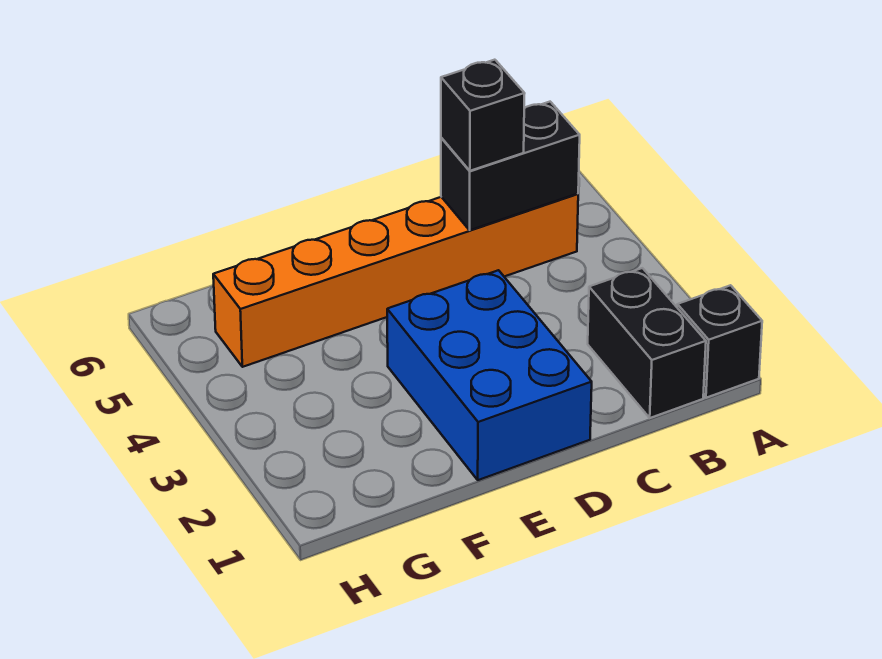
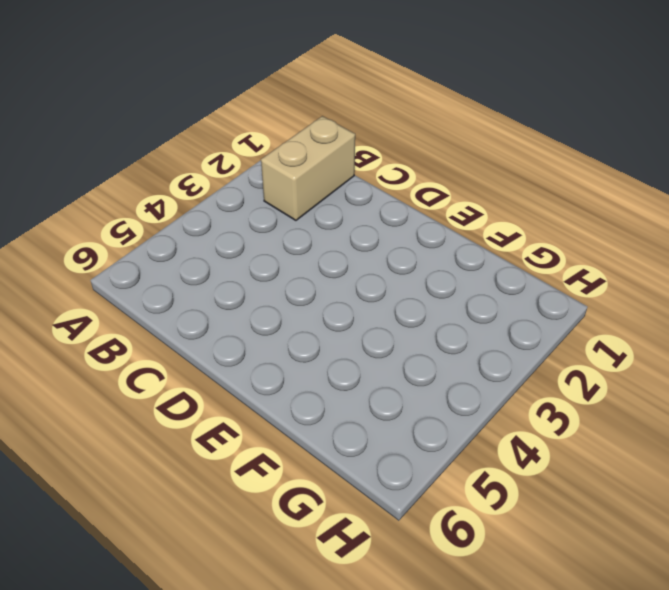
tan 1x2 brick [261,116,355,220] -> black 1x2 brick [588,268,706,418]
none -> black 1x1 brick [677,285,762,398]
none -> orange 1x6 brick [213,194,578,367]

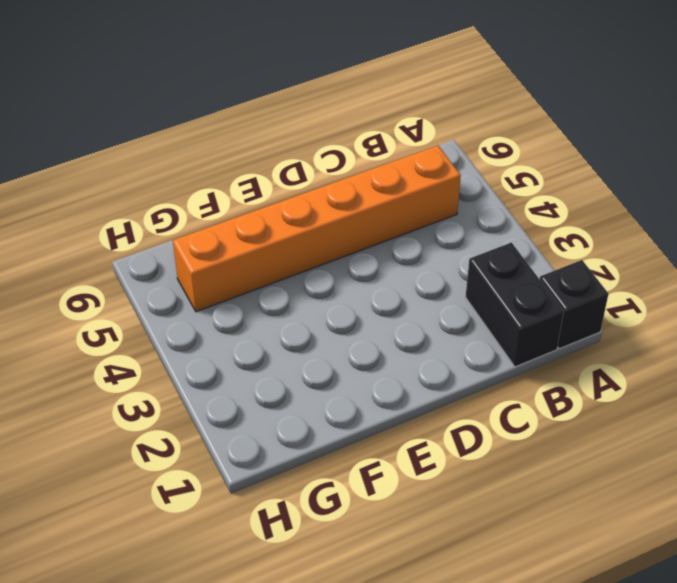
none -> blue 2x3 brick [387,270,592,480]
none -> black 1x2 brick [441,102,580,230]

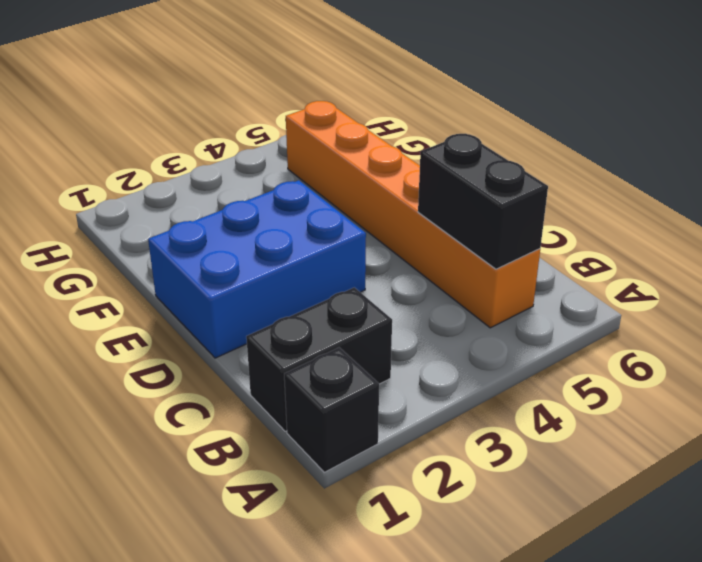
none -> black 1x1 brick [441,60,525,171]

